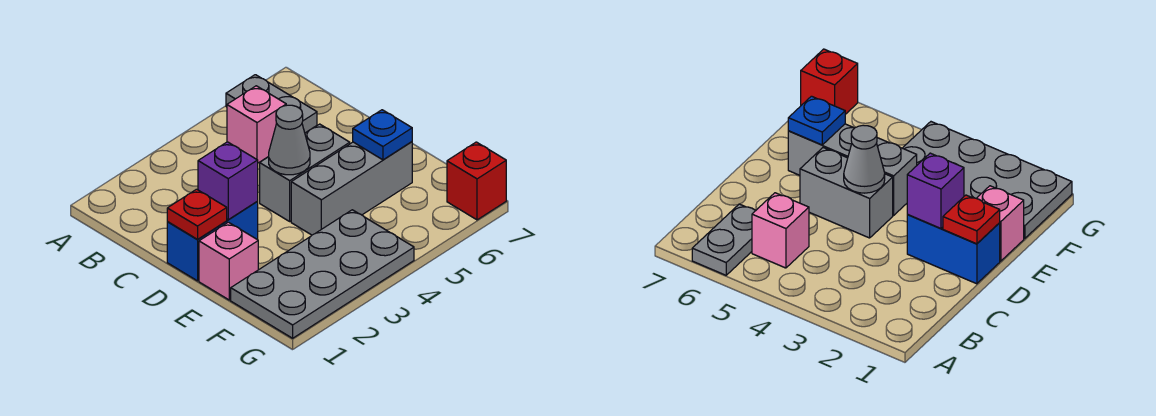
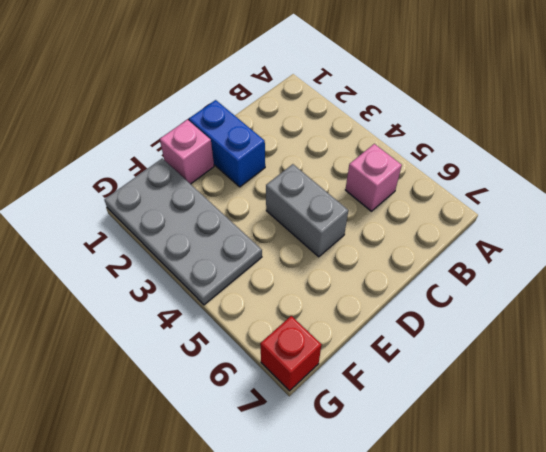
none -> grey 1x2 plate [226,75,317,133]
none -> grey 1x3 brick [291,142,412,235]
none -> red 1x1 plate [167,189,227,240]

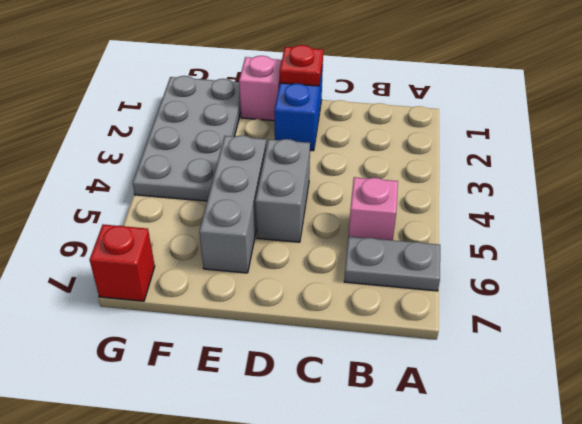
none -> purple 1x1 brick [198,142,258,219]
none -> grey 1x1 cone [268,105,310,175]
none -> blue 1x1 plate [353,110,412,160]

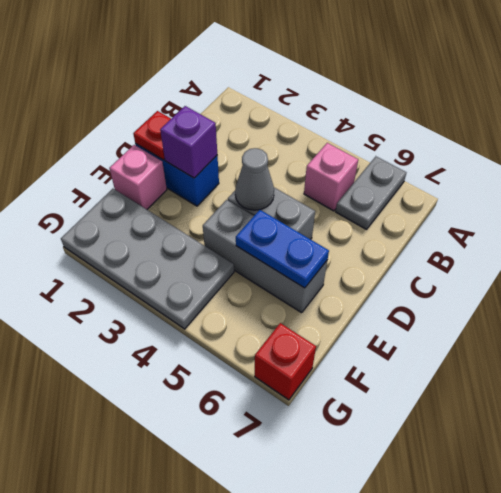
blue 1x2 plate [236,210,329,288] -> blue 1x1 plate [353,110,412,160]

